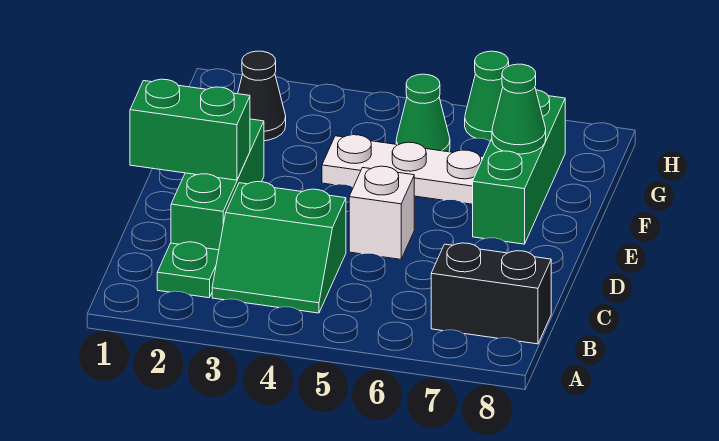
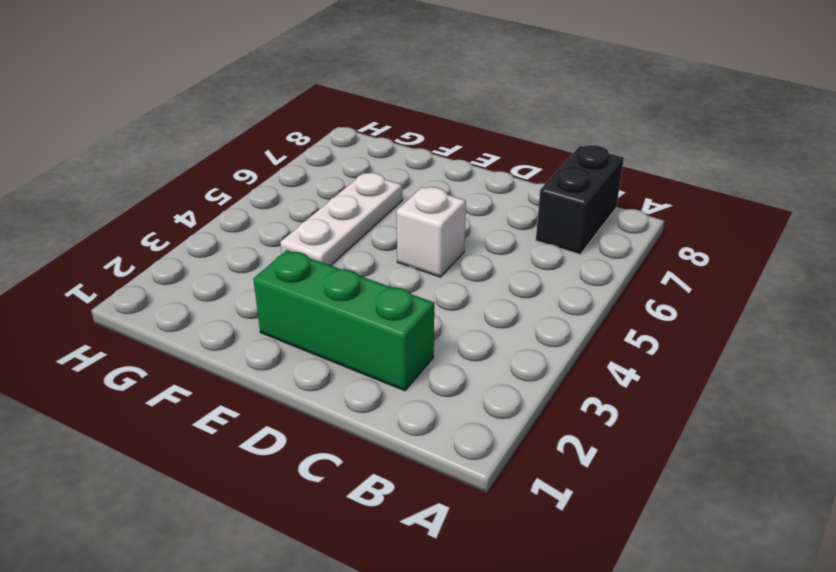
none -> green 1x1 plate [157,242,219,298]
none -> green 2x2 slope [212,182,346,313]
none -> green 1x3 brick [473,90,565,244]

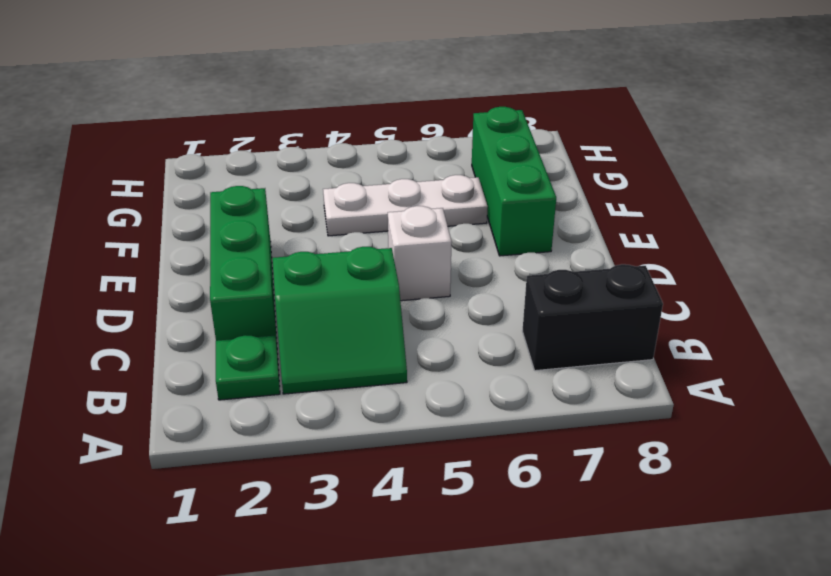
none -> black 1x1 cone [238,51,286,141]
none -> green 1x1 cone [396,74,450,152]
none -> green 1x1 cone [465,51,509,141]

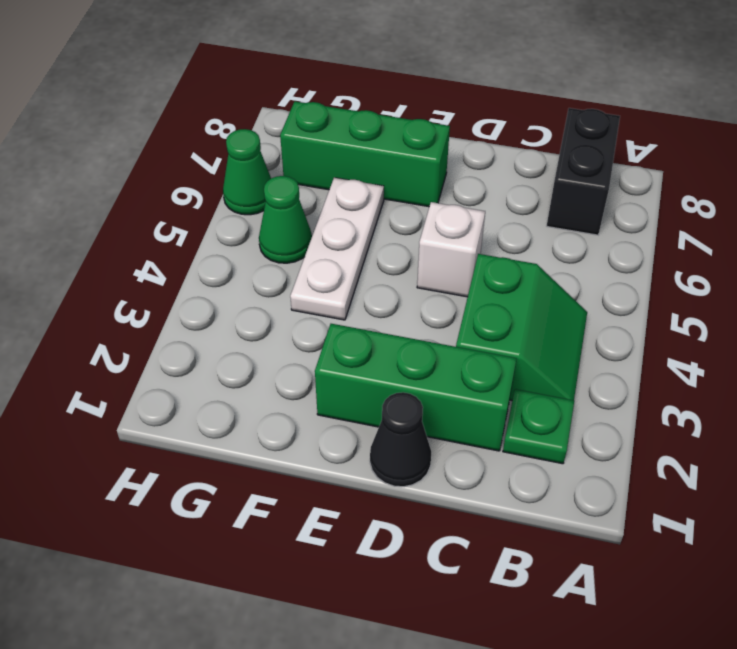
black 1x1 cone [370,392,431,487] -> black 1x1 cone moved to [238,51,286,141]
none -> green 1x2 brick [130,79,250,180]
none -> green 1x1 cone [492,64,546,154]

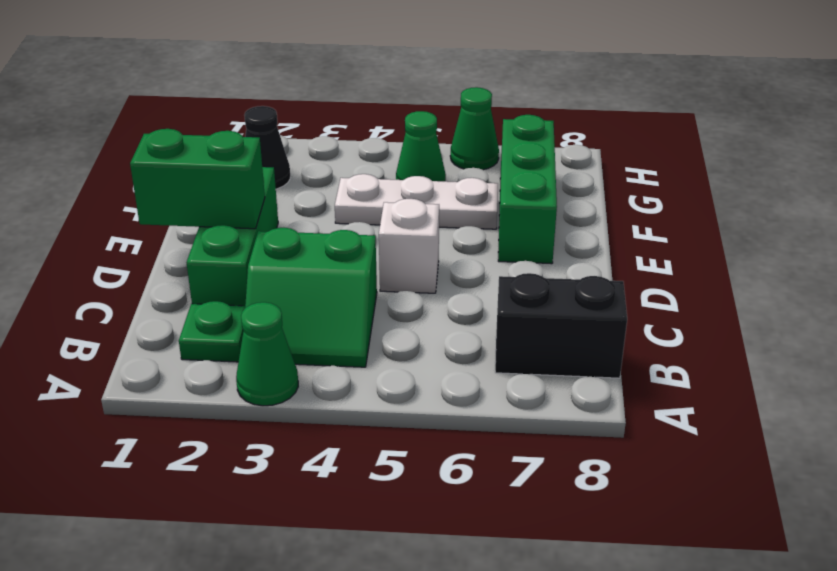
green 1x1 cone [236,302,298,406] -> green 1x1 cone moved to [492,64,546,154]

